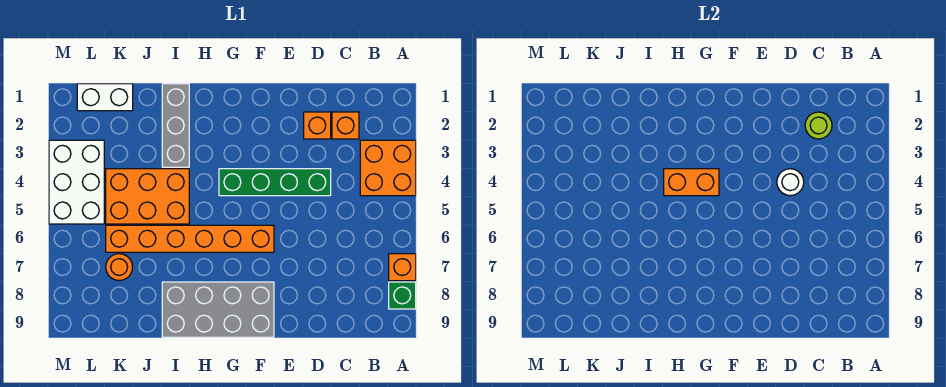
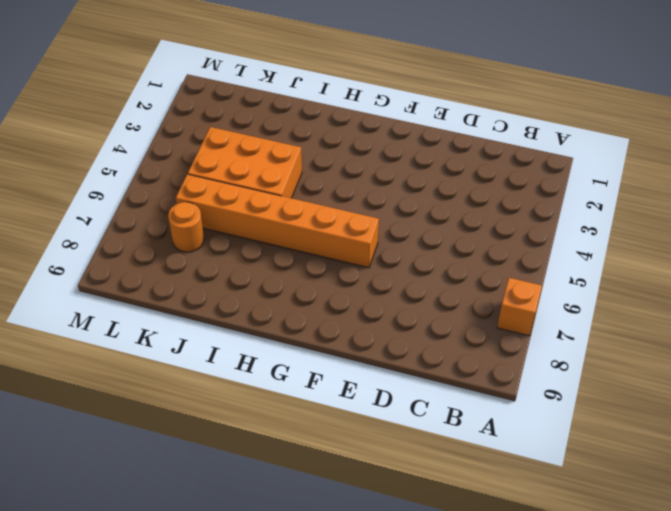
none -> orange 2x2 brick [360,140,416,196]
none -> green 1x1 brick [389,282,416,309]
none -> orange 1x1 brick [332,112,359,139]

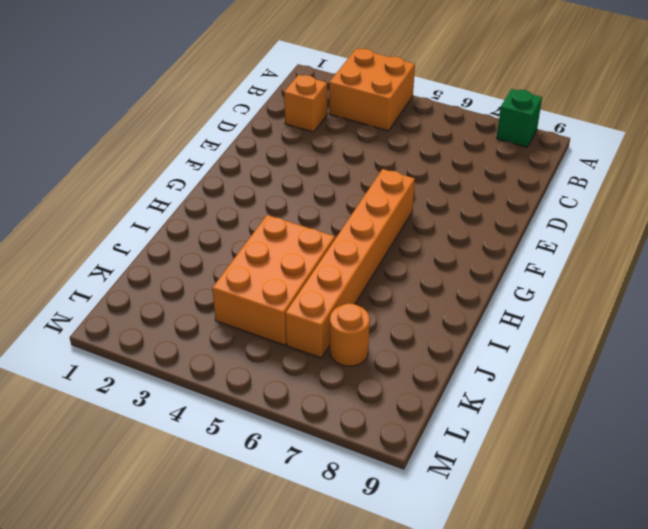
none -> orange 1x1 brick [389,254,416,281]
none -> orange 1x1 brick [304,112,331,139]
none -> green 1x4 brick [219,169,331,196]

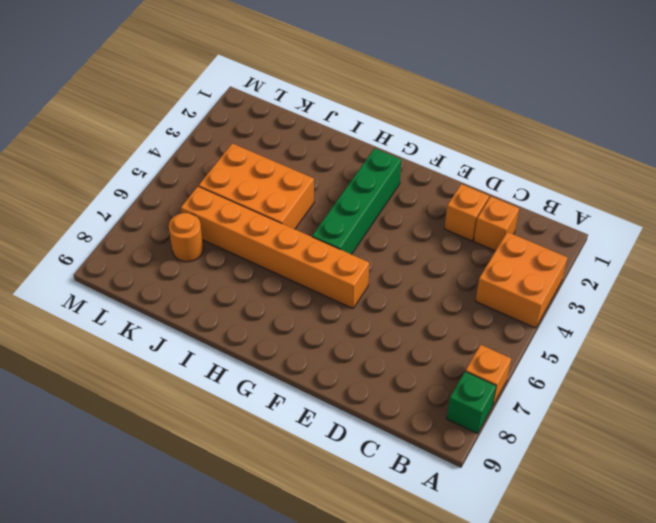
green 1x4 brick [312,148,401,254] -> green 1x4 brick turned to [219,169,331,196]
none -> grey 2x4 brick [162,282,274,337]
none -> grey 1x3 brick [162,84,189,167]
none -> white 1x2 brick [77,84,133,111]

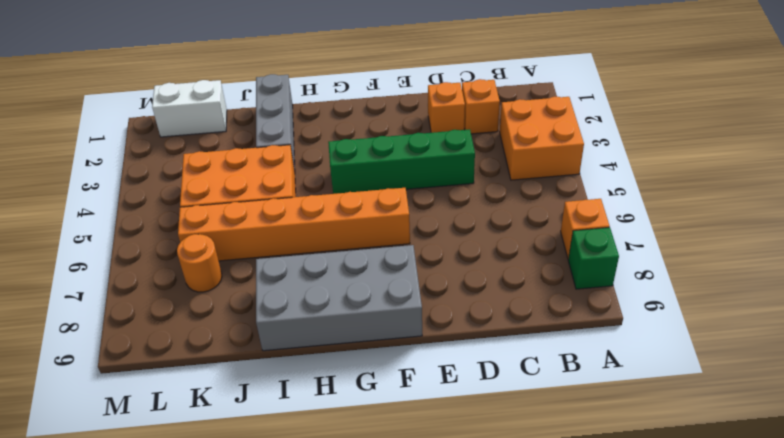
none -> white 2x3 brick [49,140,104,224]
none -> lime 1x1 round brick [805,112,832,139]
none -> white 1x1 round brick [777,169,804,196]

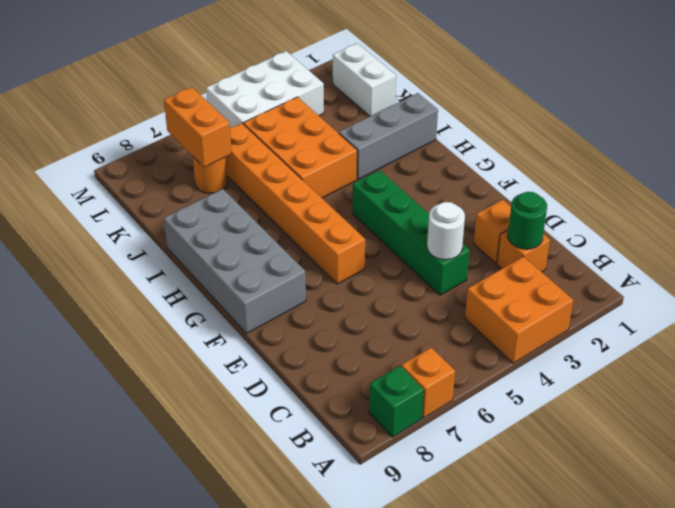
green 1x1 round brick [508,192,547,249] -> lime 1x1 round brick [805,112,832,139]
orange 1x2 brick [164,87,232,167] -> orange 1x2 brick moved to [664,169,719,196]

